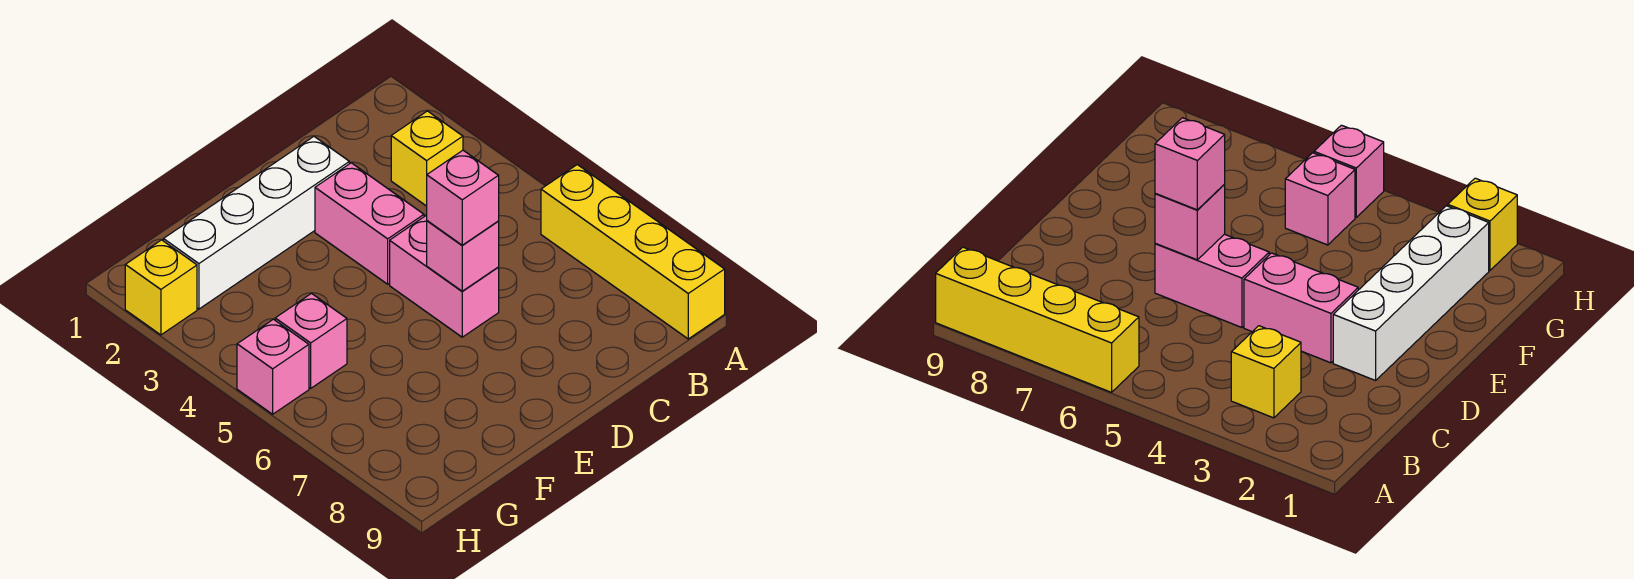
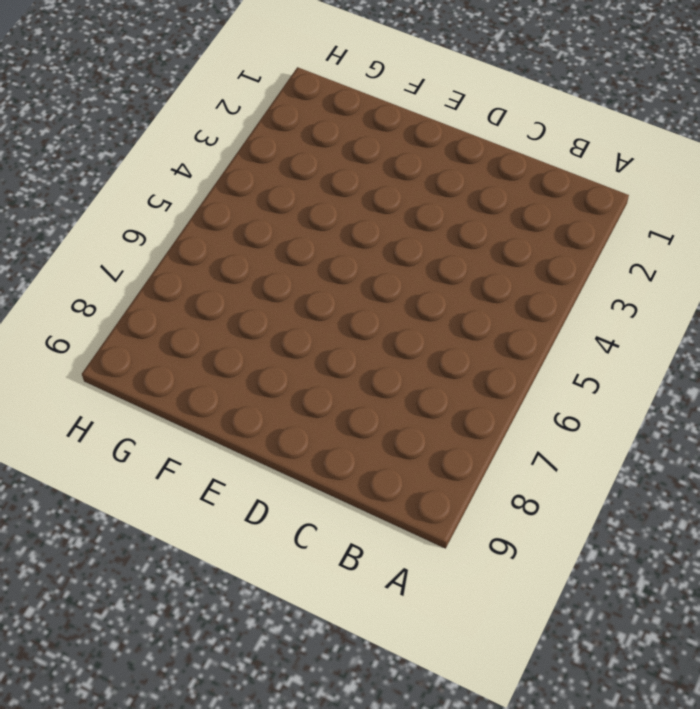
none -> yellow 1x4 brick [541,165,725,339]
none -> yellow 1x1 brick [391,111,463,206]

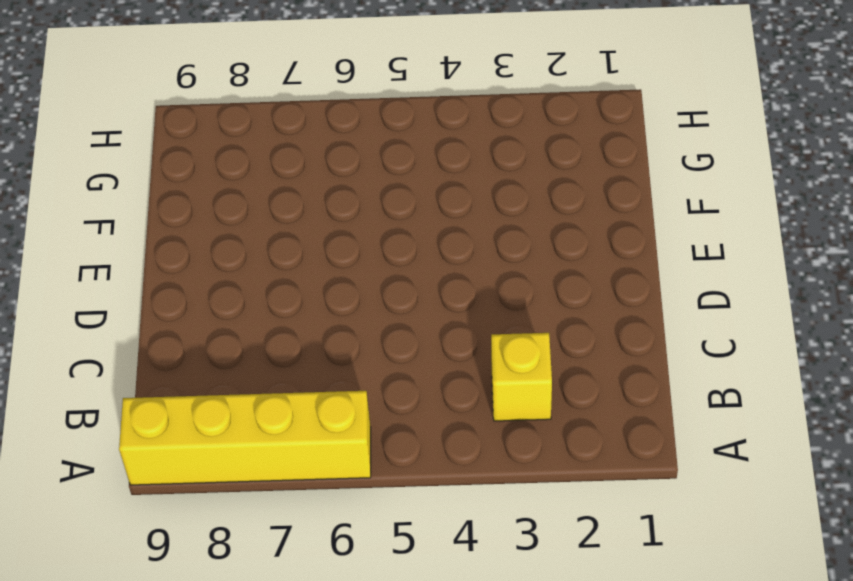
none -> white 1x4 brick [163,137,349,309]
none -> pink 1x2 brick [315,163,424,284]

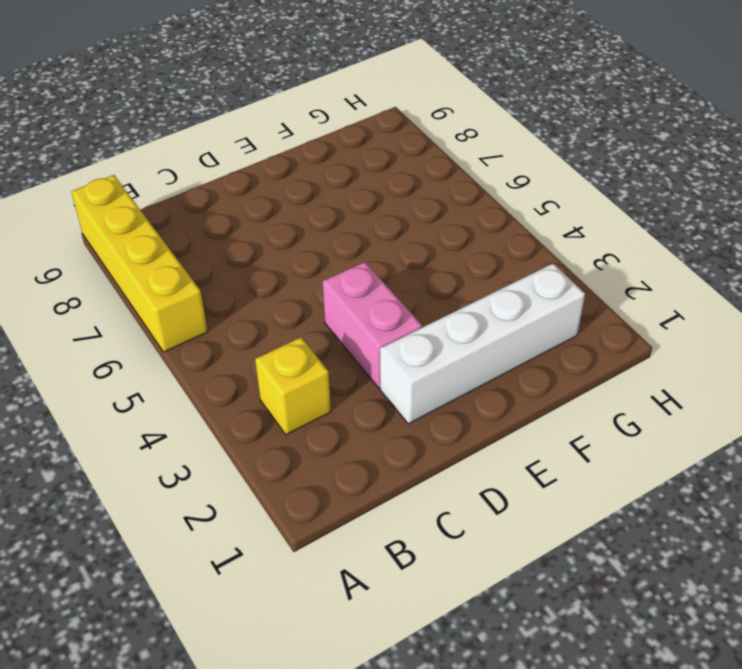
none -> pink 1x2 brick [390,216,499,337]
none -> pink 1x1 brick [275,294,347,388]

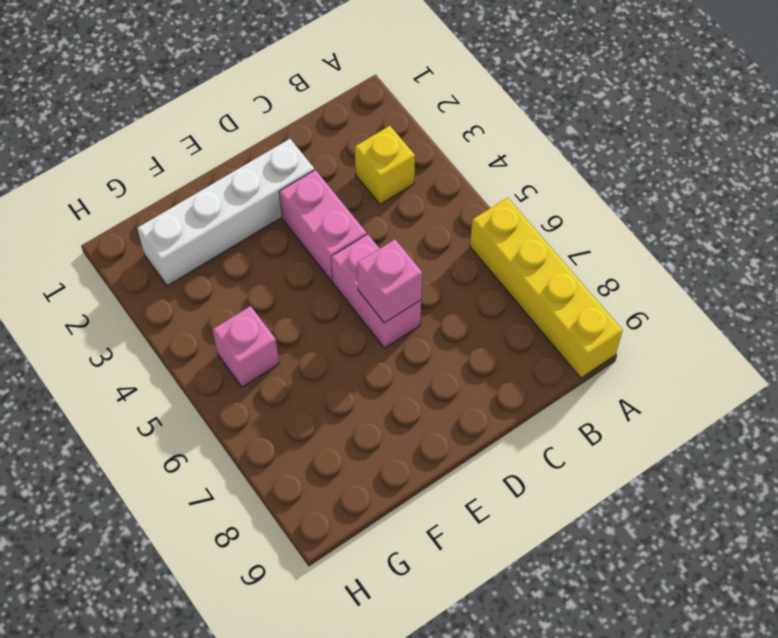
none -> yellow 1x1 brick [125,240,197,335]
none -> pink 1x1 brick [237,319,309,414]

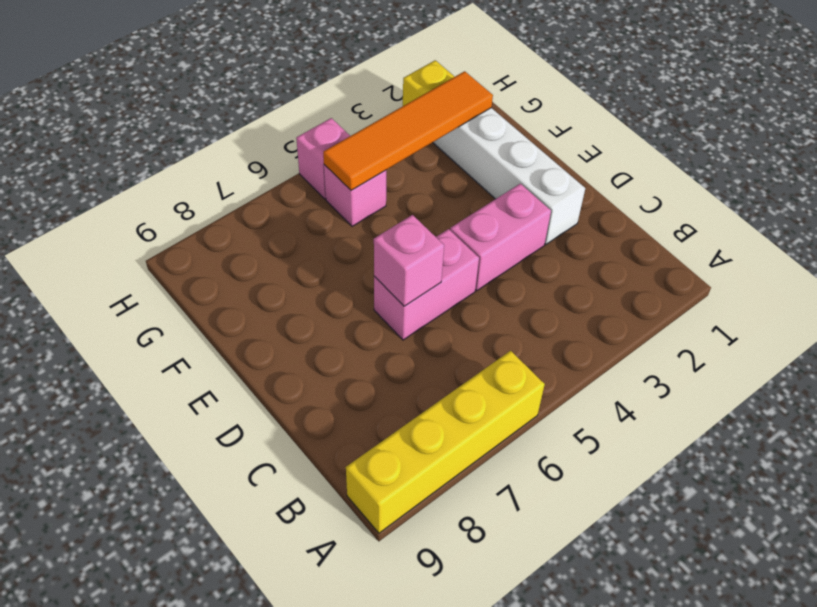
orange 1x4 tile [323,71,493,190] -> none
none -> yellow 1x1 brick [391,111,463,206]
none -> pink 1x1 brick [427,150,499,245]

